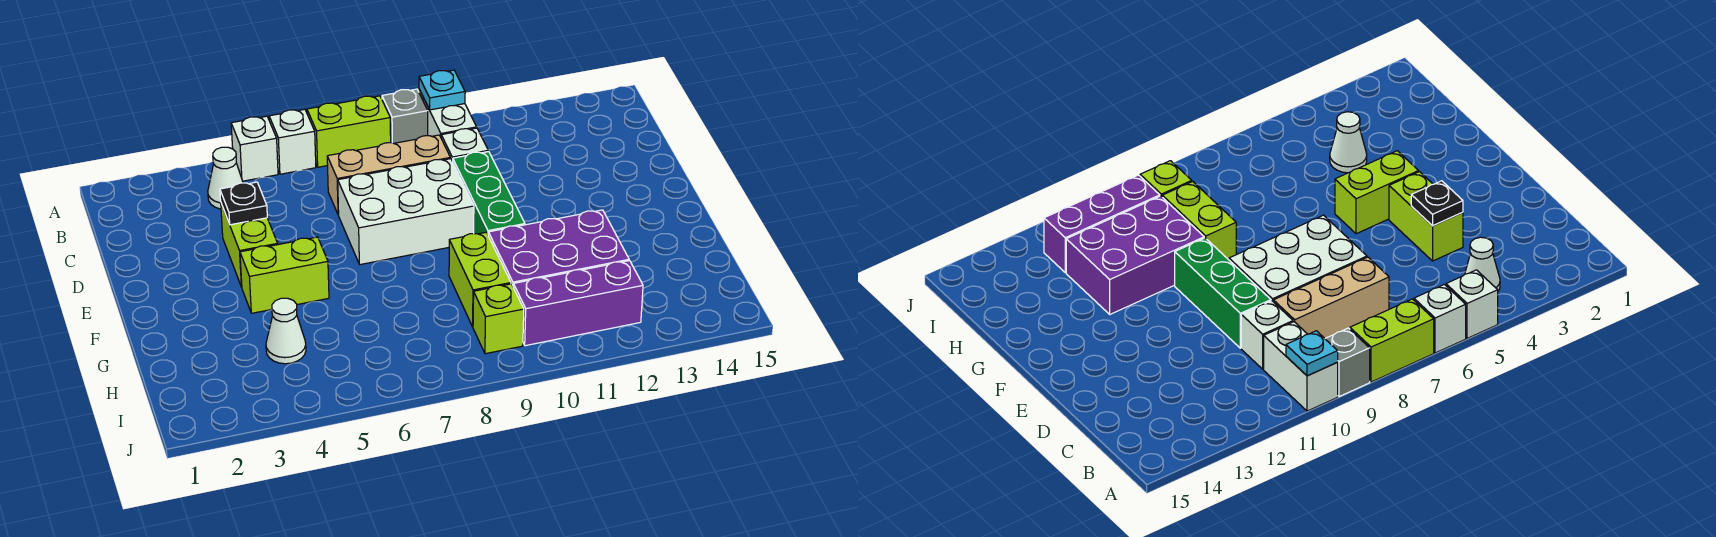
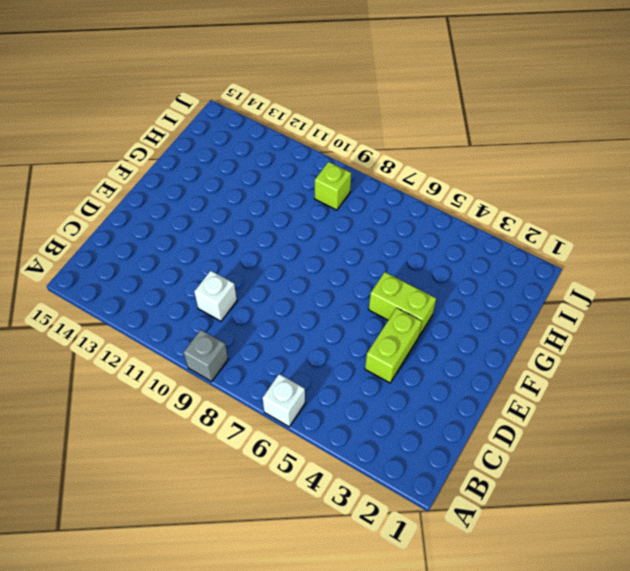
none -> white 1x1 brick [231,116,278,181]
none -> lime 1x2 brick [307,96,391,167]
none -> white 1x2 brick [419,90,477,137]

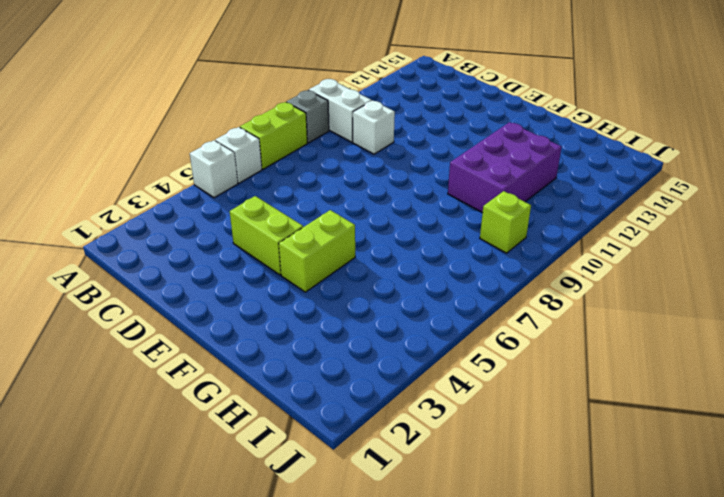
none -> white 1x1 cone [208,147,243,209]
none -> tan 1x3 brick [327,135,450,215]
none -> white 2x3 brick [338,159,474,265]

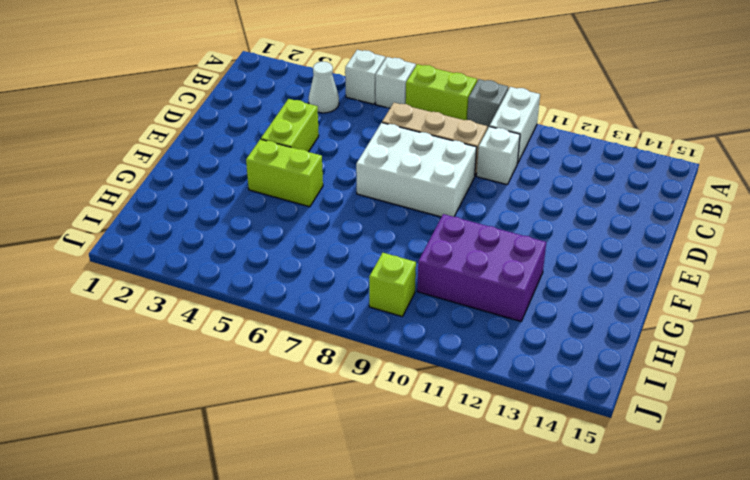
none -> green 1x3 brick [453,152,525,234]
none -> lime 1x2 brick [449,232,511,327]
none -> white 1x1 cone [266,298,306,364]

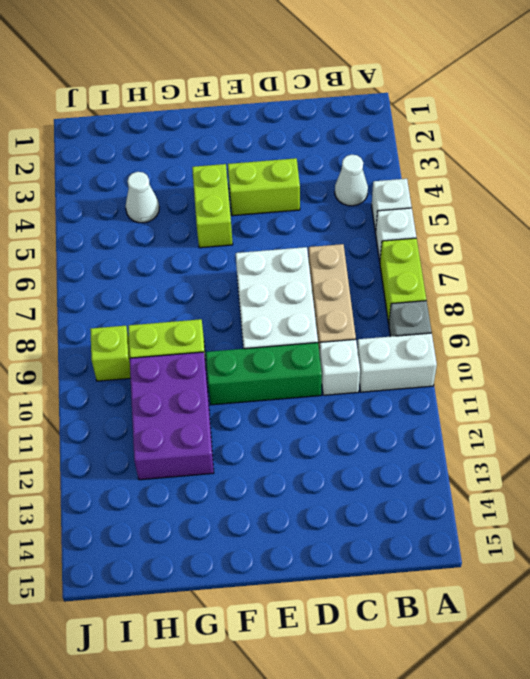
none -> purple 1x3 brick [513,261,643,346]
none -> cyan 1x1 plate [419,70,465,110]
none -> black 1x1 plate [220,182,267,225]

